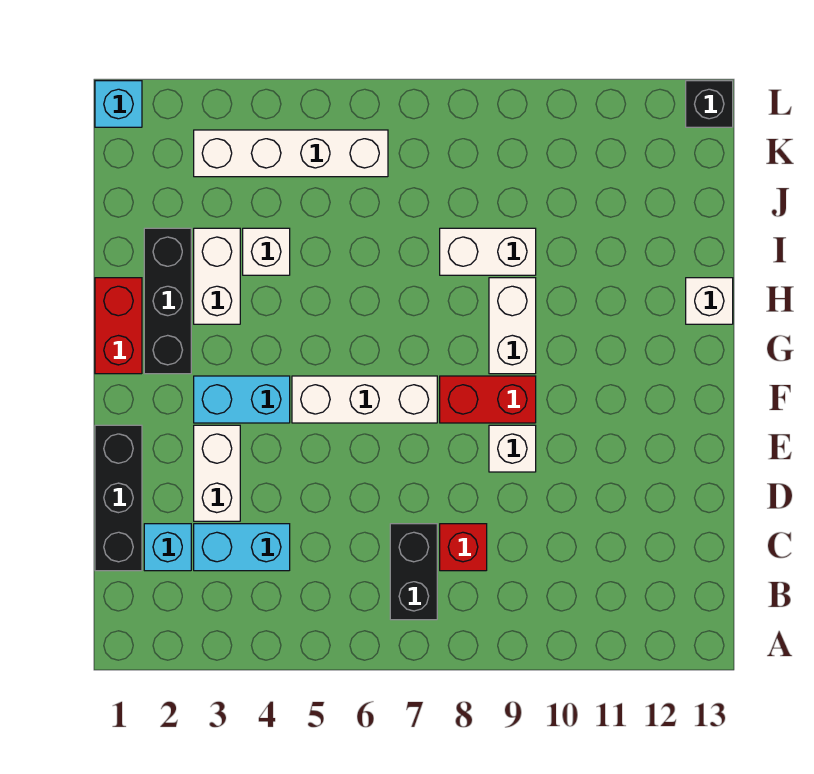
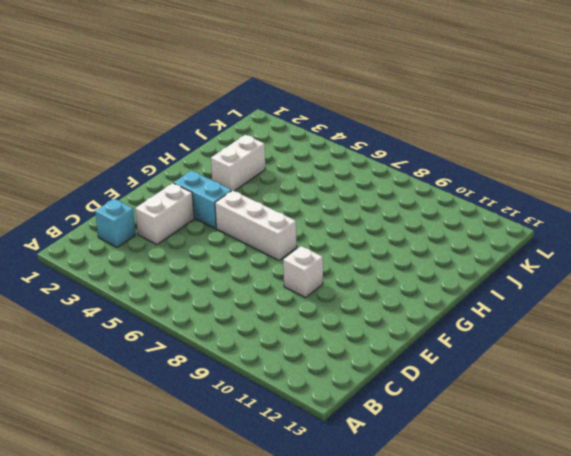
none -> black 1x2 brick [390,524,437,620]
none -> black 1x3 brick [95,425,142,571]
none -> cyan 1x2 brick [194,524,290,571]

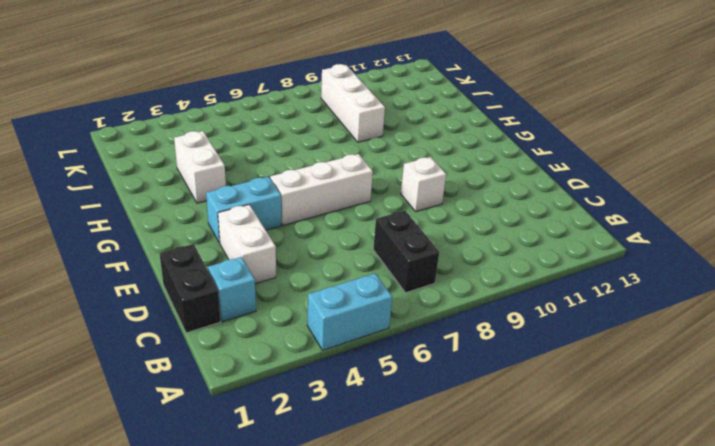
cyan 1x2 brick [307,273,392,350] -> cyan 1x2 brick moved to [194,524,290,571]
black 1x2 brick [160,244,221,333] -> black 1x3 brick [95,425,142,571]
white 1x3 brick [321,64,385,142] -> white 1x2 brick [440,228,536,275]
none -> red 1x1 brick [440,524,487,571]
none -> red 1x2 brick [440,376,536,423]
none -> red 1x2 brick [95,278,142,374]

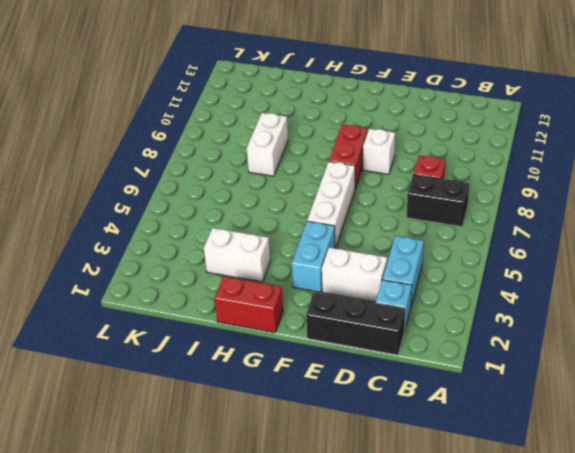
none -> black 1x3 brick [144,228,191,374]
none -> white 1x2 brick [489,278,536,374]
none -> white 1x1 brick [686,278,733,324]

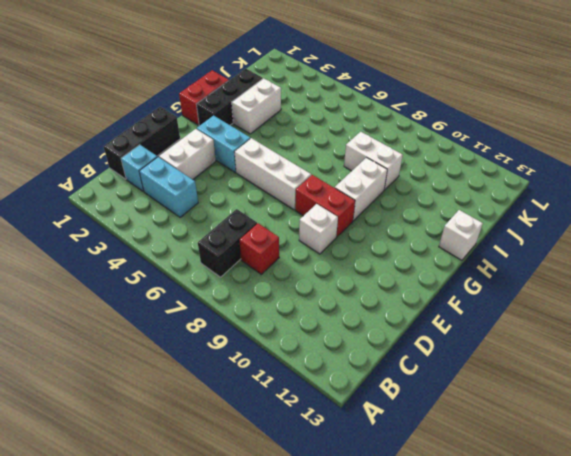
none -> white 1x1 brick [243,228,290,275]
none -> white 1x4 brick [194,130,388,177]
none -> cyan 1x1 brick [95,81,142,127]

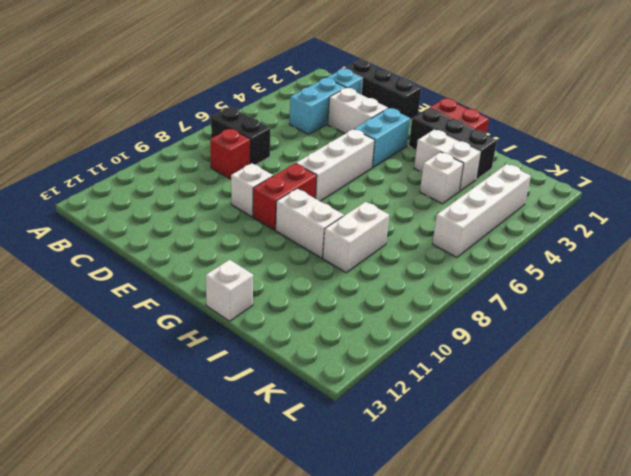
none -> cyan 1x1 brick [95,81,142,127]
none -> black 1x1 brick [686,81,733,127]

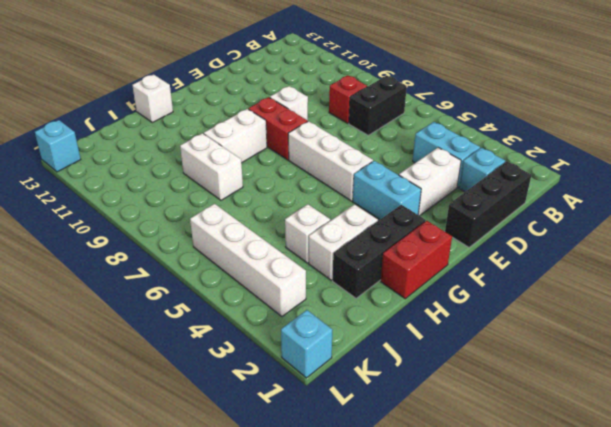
cyan 1x1 brick [35,120,81,172] -> black 1x1 brick [686,81,733,127]

